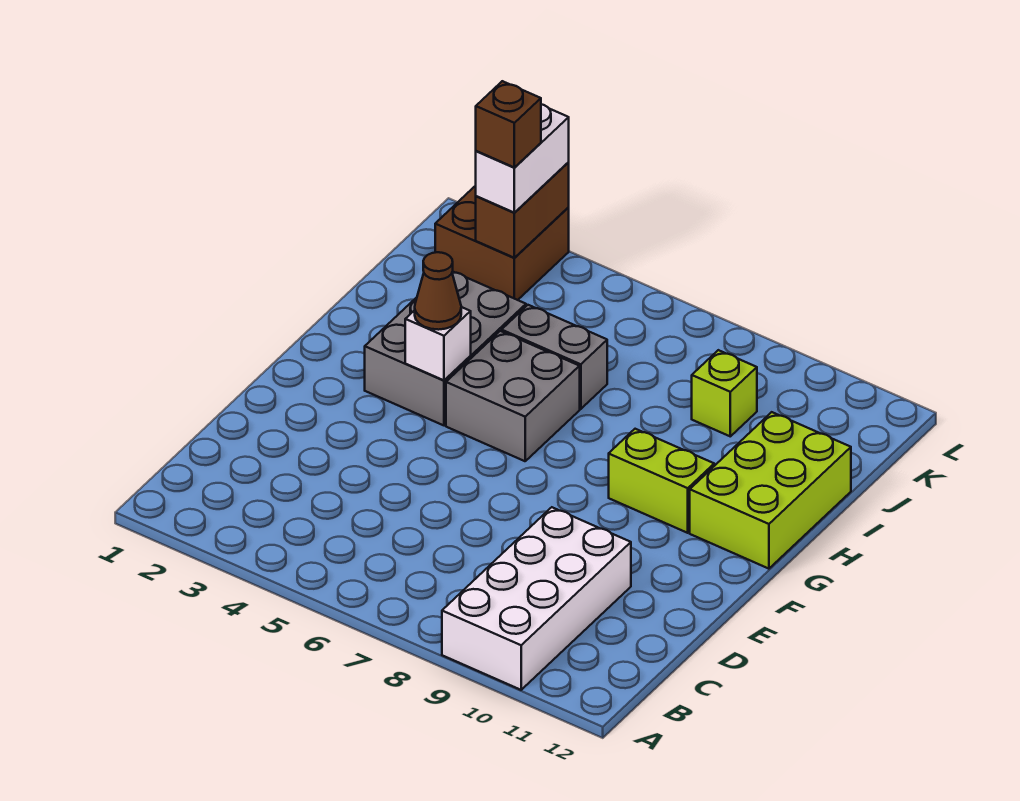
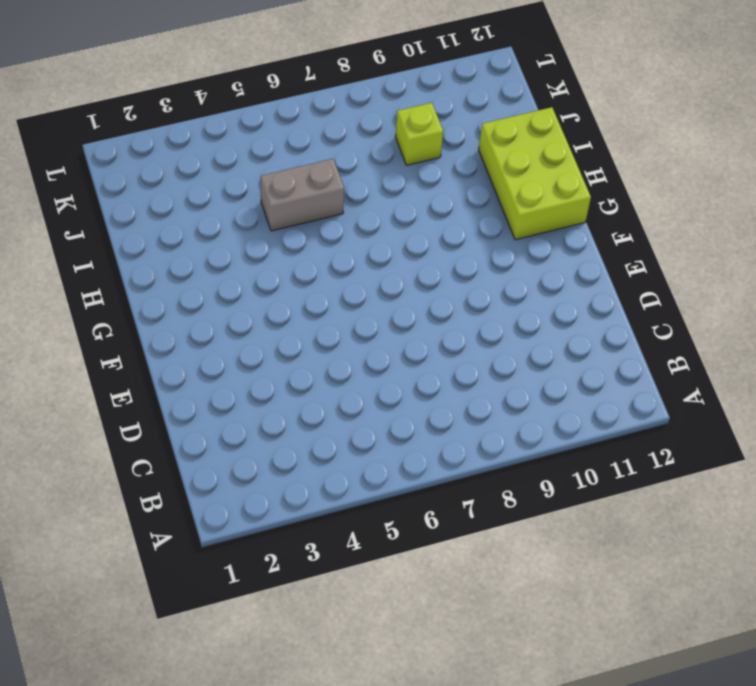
none -> white 2x4 brick [442,507,631,690]
none -> grey 2x3 brick [365,272,526,425]
none -> grey 2x2 brick [446,331,580,461]

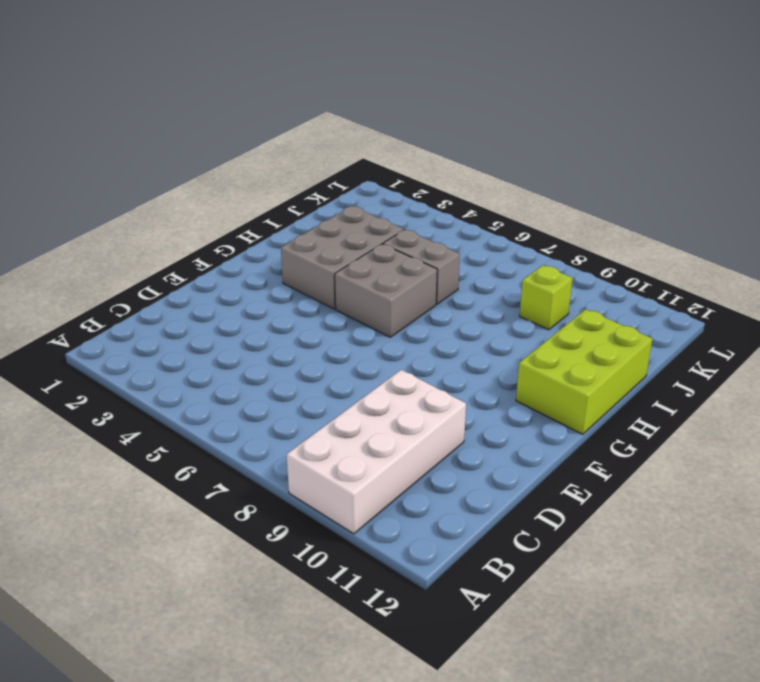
none -> lime 1x2 brick [609,429,714,533]
none -> brown 2x2 brick [435,186,569,300]
none -> white 1x1 brick [405,307,471,380]

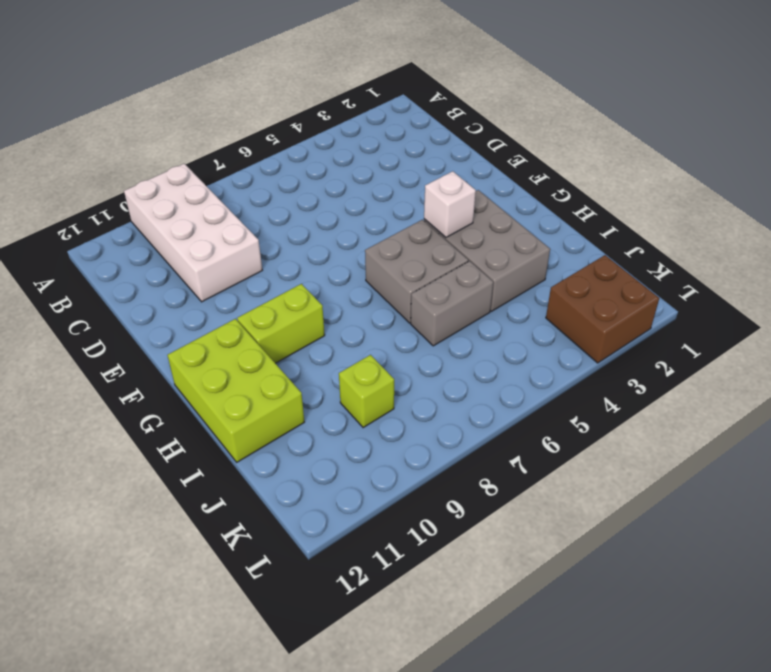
none -> brown 1x2 brick [476,162,569,258]
none -> brown 1x1 cone [415,252,461,330]
none -> white 1x2 brick [476,104,569,213]

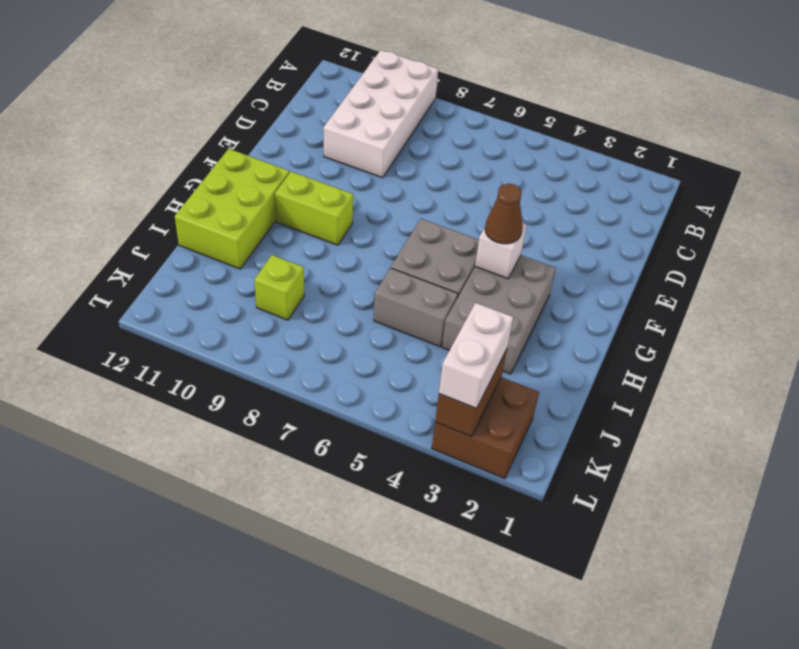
none -> brown 1x1 brick [476,81,541,167]

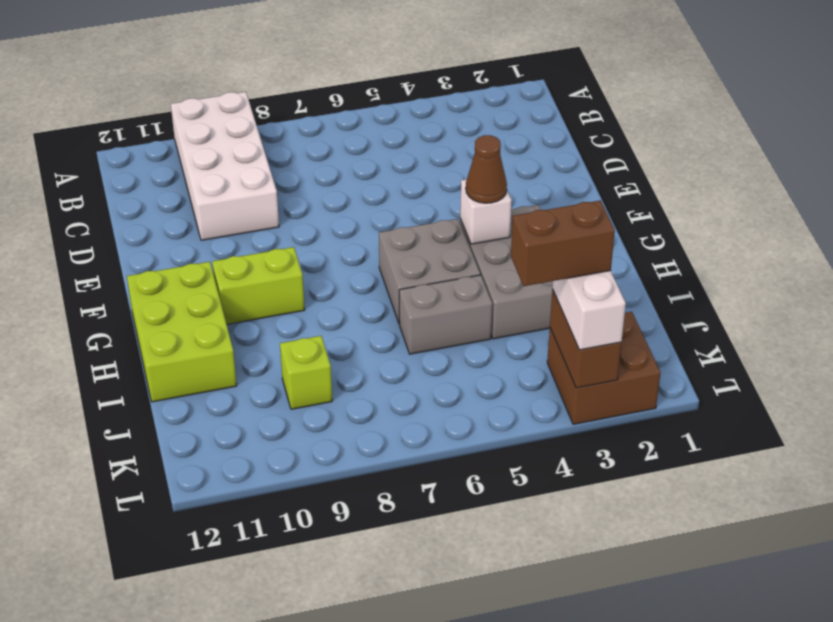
brown 1x2 brick [511,201,615,286] -> brown 1x1 brick [476,81,541,167]

